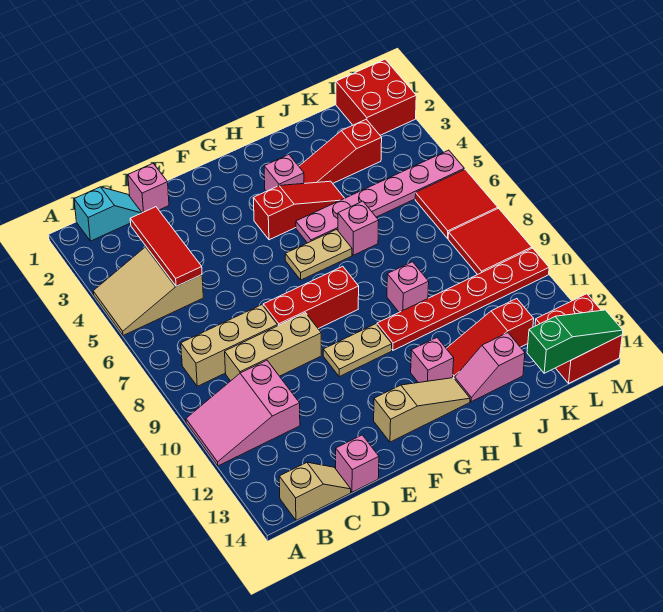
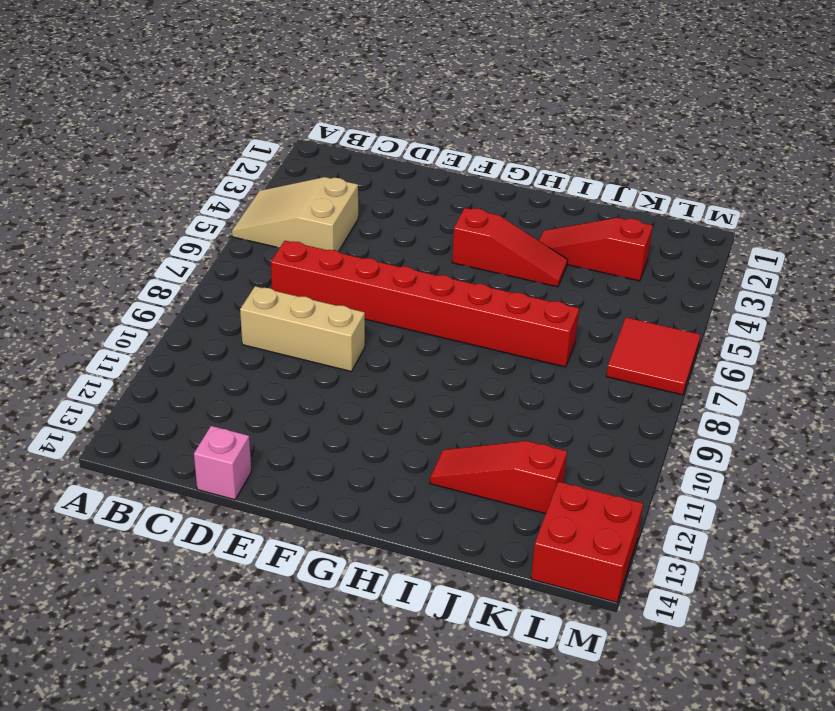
red 1x8 brick [271,241,579,367] -> none
none -> pink 2x3 slope [186,360,300,466]
none -> cyan 1x2 slope [74,187,142,241]
none -> tan 1x3 brick [181,305,278,386]

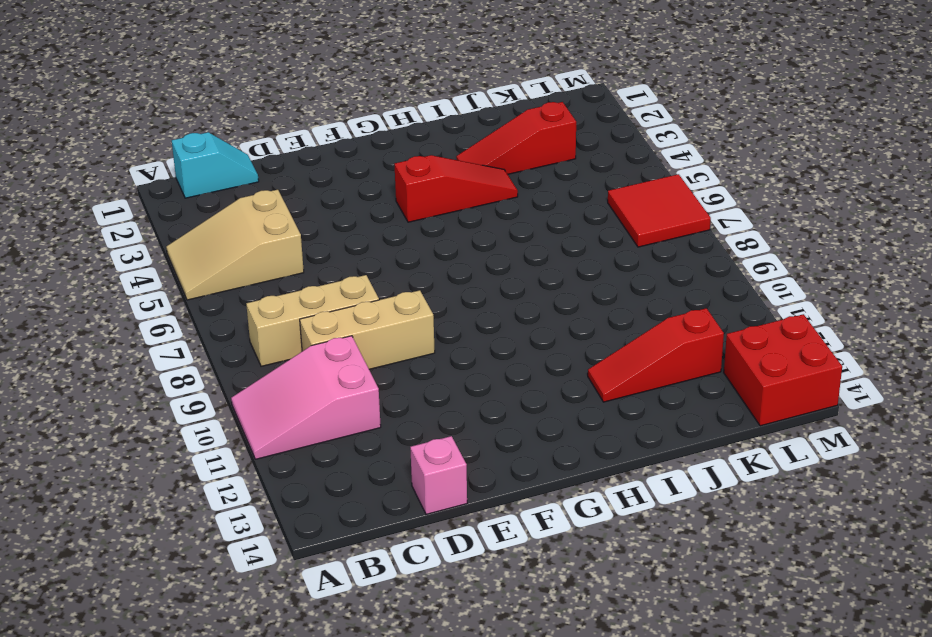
none -> tan 1x2 slope [279,462,351,520]
none -> pink 1x1 brick [128,164,169,213]
none -> red 1x3 brick [263,266,359,329]

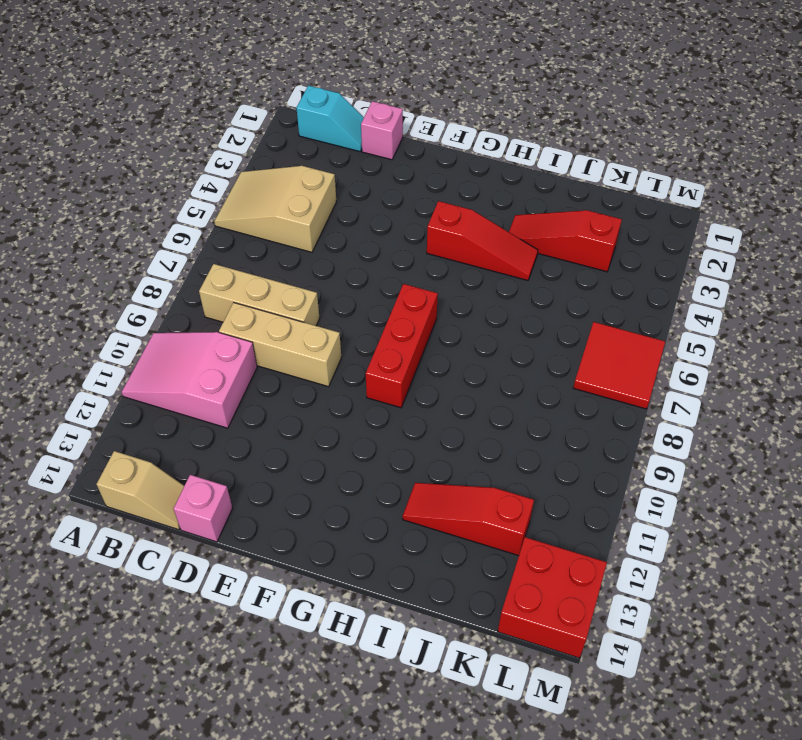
red 1x3 brick [366,284,438,408] -> red 1x3 brick turned to [263,266,359,329]
none -> tan 1x2 plate [323,324,392,377]
none -> tan 1x3 slope [374,378,470,442]
none -> tan 1x2 plate [285,229,352,280]

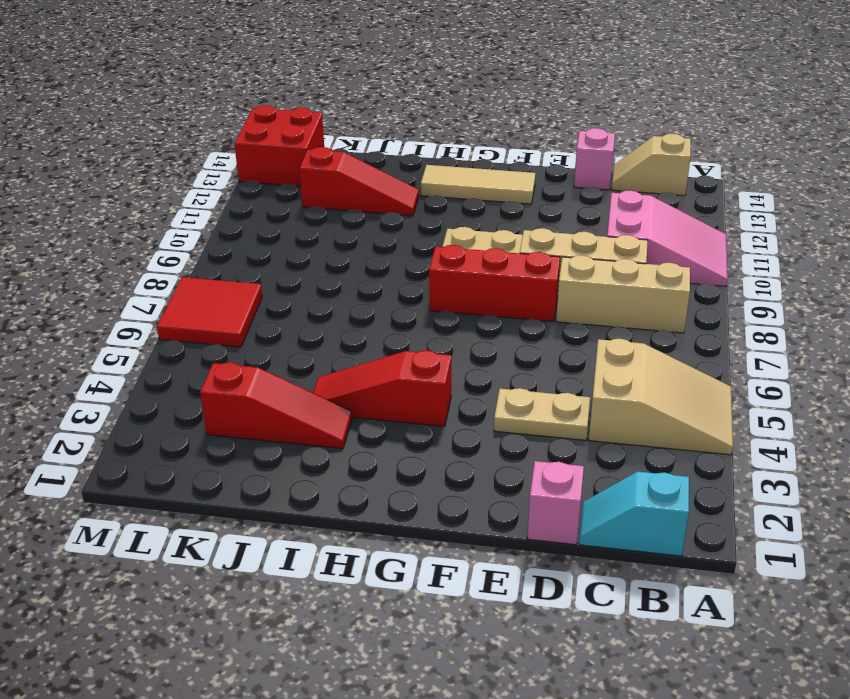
tan 1x2 plate [494,388,590,440] -> tan 1x2 plate moved to [285,229,352,280]
tan 1x3 tile [421,165,535,204] -> tan 1x3 slope [374,378,470,442]
none -> pink 1x1 brick [264,155,304,191]
none -> pink 1x6 plate [296,150,464,243]
none -> red 1x6 plate [377,248,549,350]

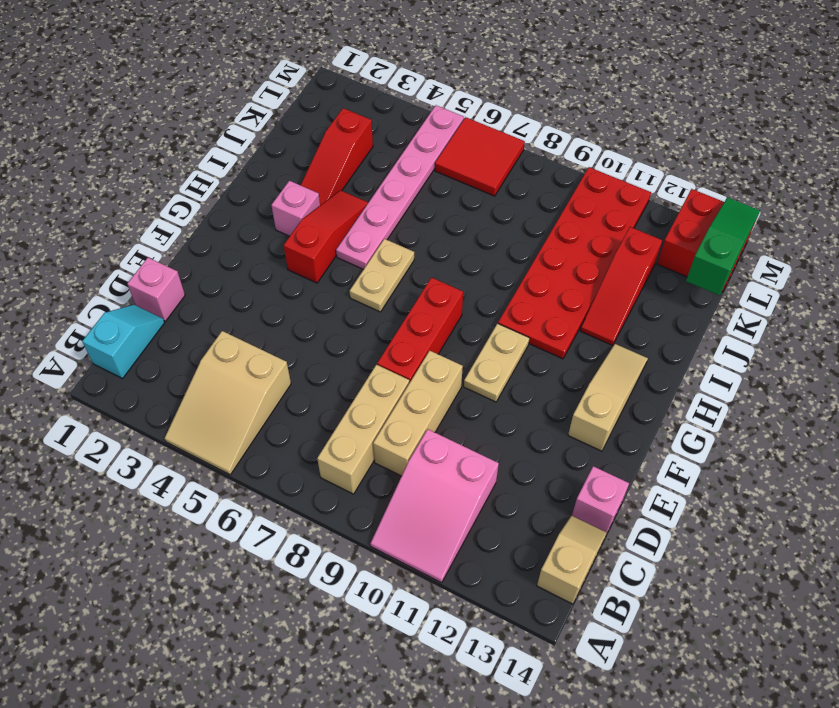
red 2x6 plate [498,167,651,359] -> red 1x6 plate [377,248,549,350]
none -> pink 1x1 brick [411,338,454,383]
none -> pink 1x1 brick [338,201,379,255]
none -> pink 1x1 brick [387,262,429,312]

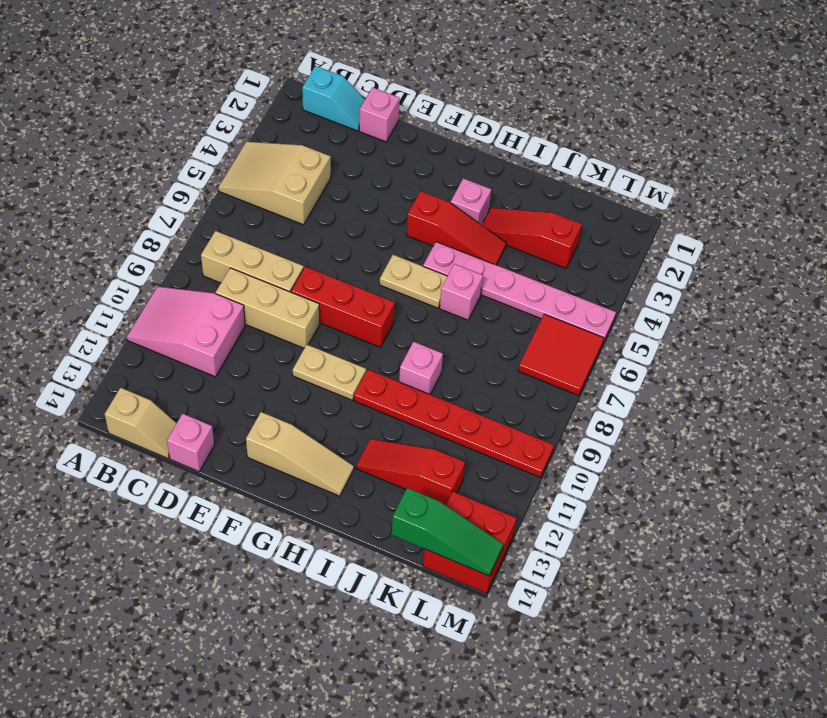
none -> pink 1x1 brick [411,338,454,383]
none -> pink 1x2 slope [455,333,525,402]
none -> red 2x2 brick [336,59,416,135]

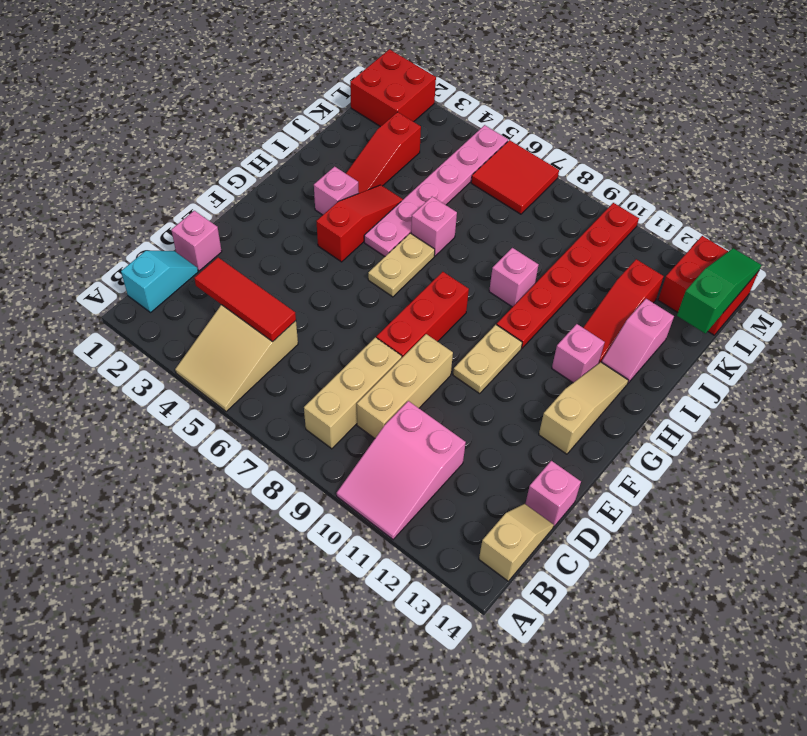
none -> red 2x2 tile [448,208,532,275]

